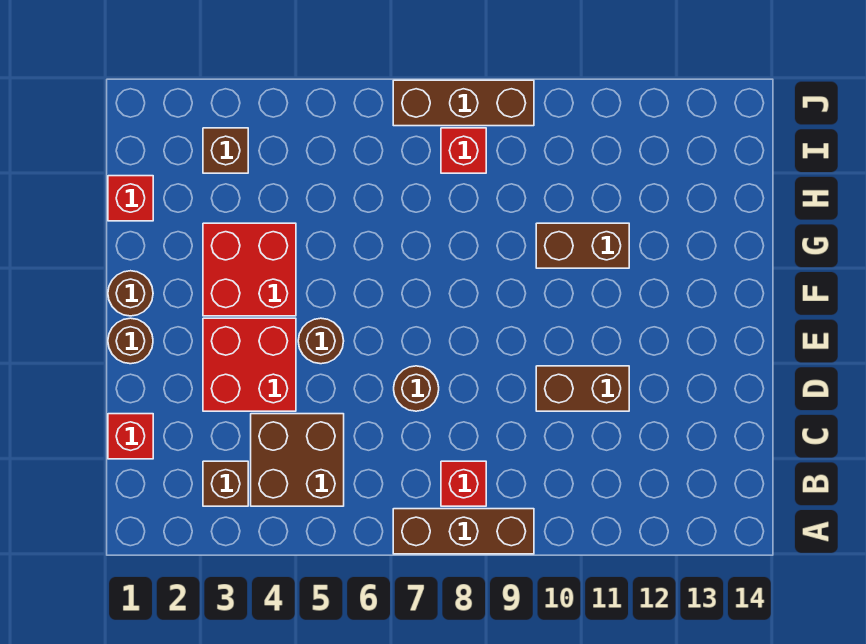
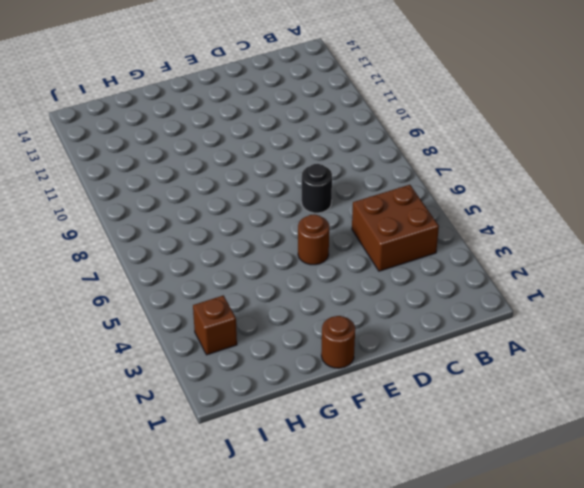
black 1x1 round brick [302,164,332,213] -> brown 1x1 round brick [394,366,439,411]
none -> brown 1x3 brick [393,509,534,554]
none -> brown 1x1 brick [203,461,248,506]
none -> red 1x1 brick [441,461,486,506]

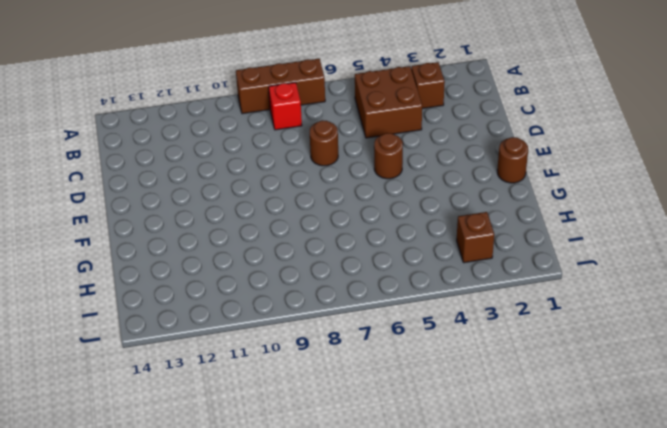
none -> red 1x1 brick [108,414,153,459]
none -> red 2x2 brick [203,318,296,411]
none -> brown 1x2 brick [536,366,629,411]

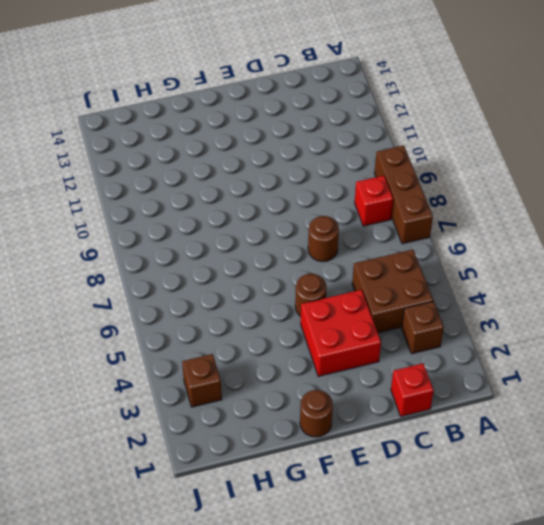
none -> brown 1x2 brick [536,366,629,411]
none -> brown 1x1 round brick [108,318,153,364]
none -> red 2x2 brick [203,223,296,316]

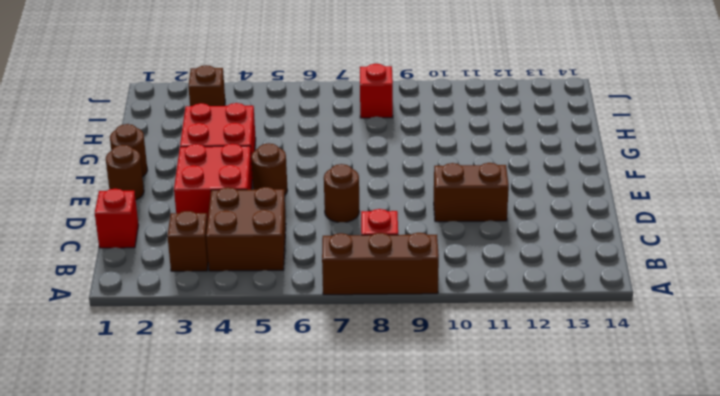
none -> brown 1x2 brick [536,223,629,268]
none -> red 1x1 brick [108,176,153,221]
none -> brown 1x3 brick [393,80,534,126]

